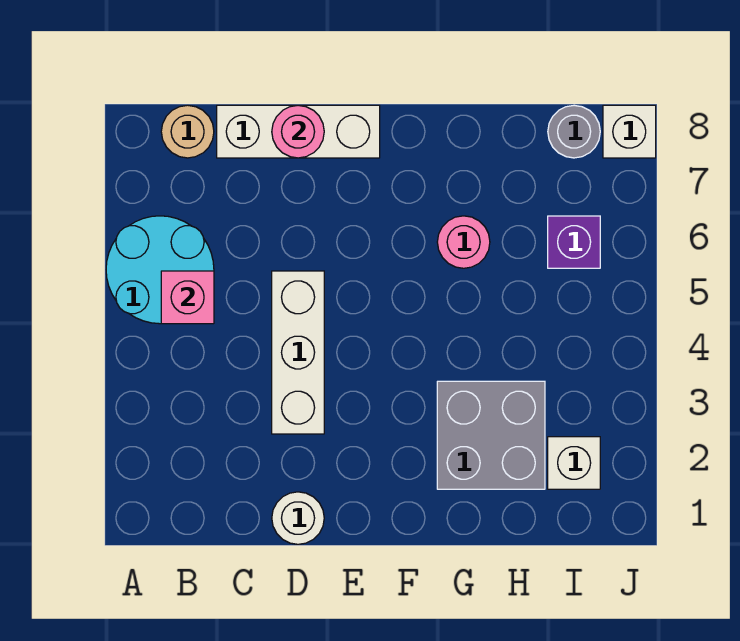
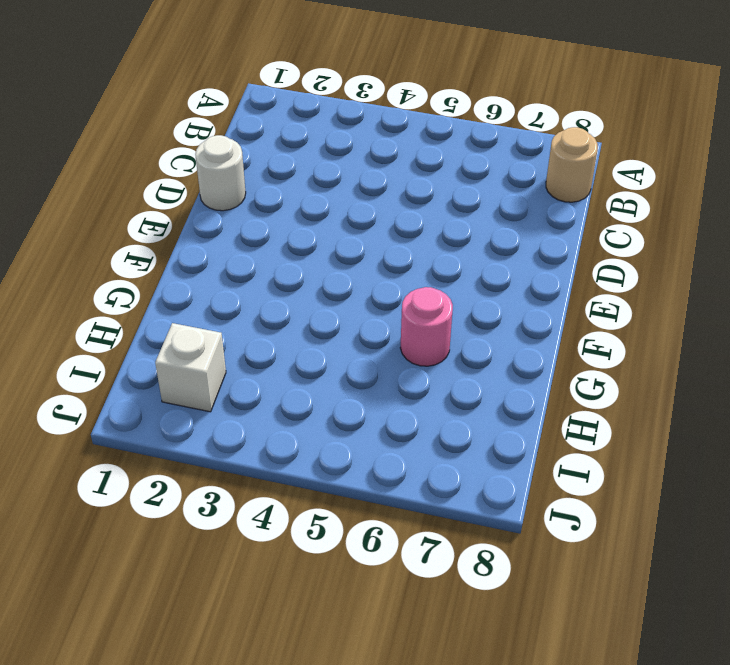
none -> cyan 2x2 round brick [106,216,214,324]
none -> white 1x3 brick [217,105,380,158]
none -> white 1x3 brick [272,271,324,434]

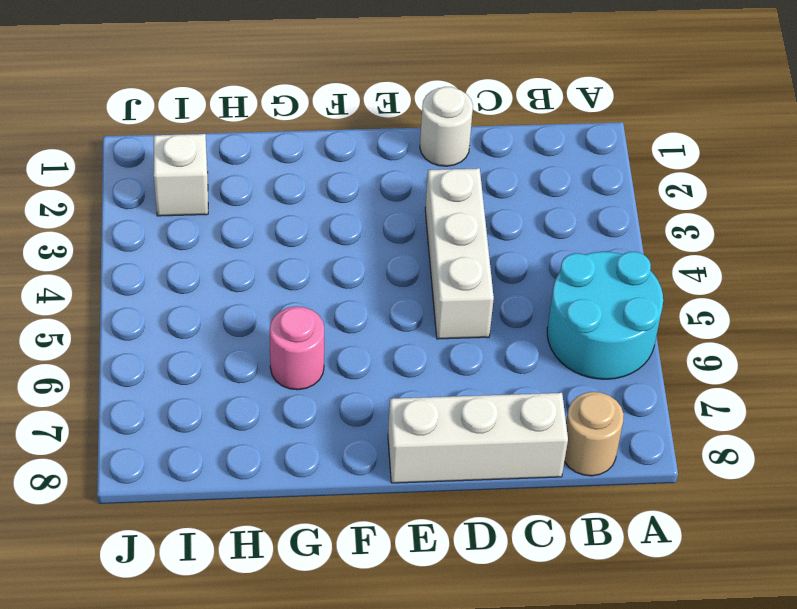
none -> grey 2x2 brick [437,381,545,489]
none -> purple 1x1 brick [548,216,600,268]
none -> grey 1x1 round brick [548,105,600,158]

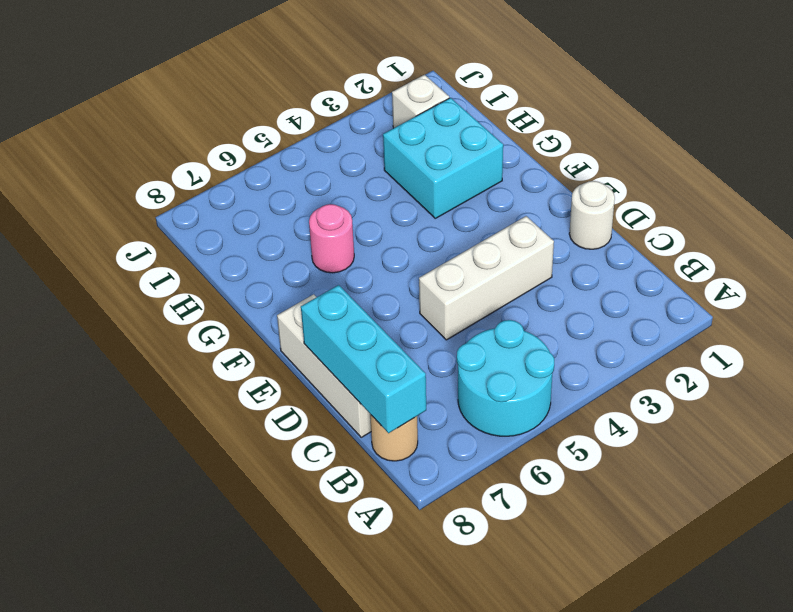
cyan 1x3 brick [301,285,426,433] -> pink 1x1 round brick [272,105,324,158]
cyan 2x2 brick [383,98,503,218] -> grey 2x2 brick [437,381,545,489]
none -> purple 1x1 brick [548,216,600,268]
none -> grey 1x1 round brick [548,105,600,158]
none -> white 1x1 brick [603,105,656,158]

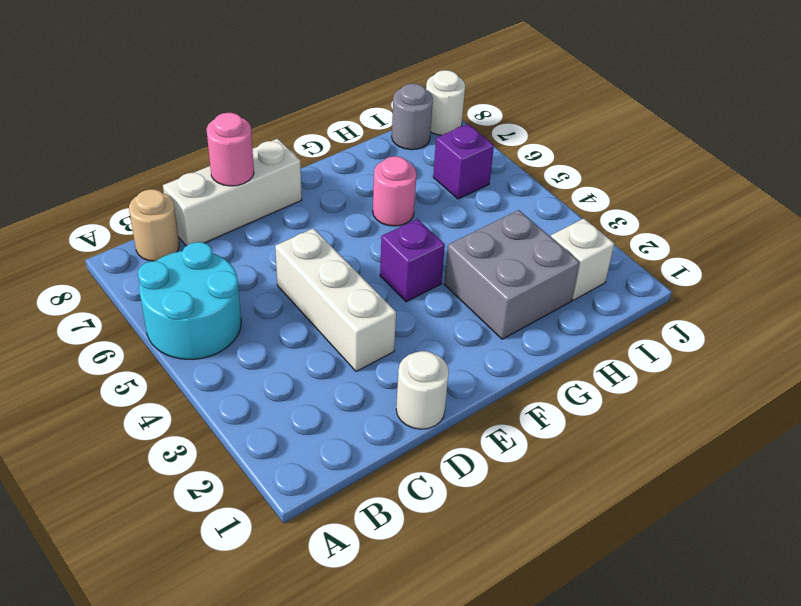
purple 1x1 brick [380,219,445,302] -> none
white 1x1 round brick [426,70,465,135] -> white 1x1 brick [603,105,656,158]
none -> pink 1x1 brick [161,271,214,324]

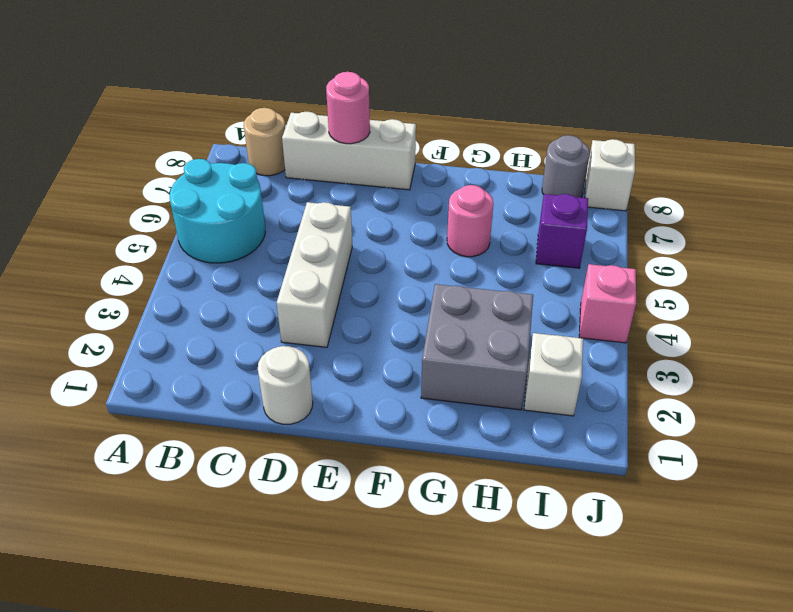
pink 1x1 brick [579,264,636,343] -> pink 1x1 brick moved to [161,271,214,324]

